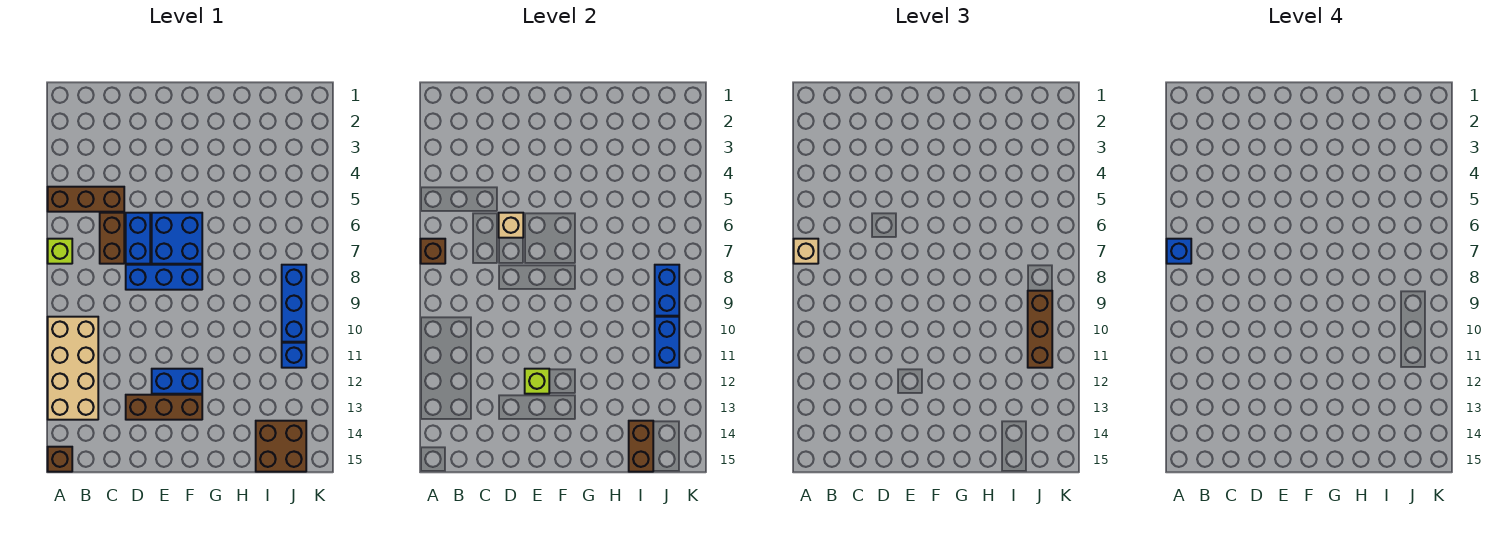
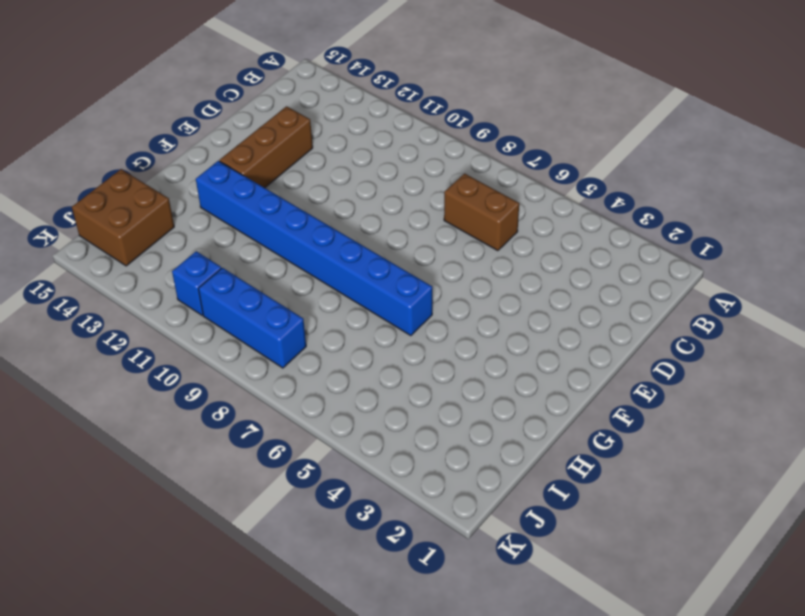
blue 1x8 brick [196,161,432,336] -> none
none -> brown 1x3 brick [48,187,124,212]
none -> lime 1x1 brick [48,239,72,264]
none -> tan 2x4 brick [48,317,98,420]

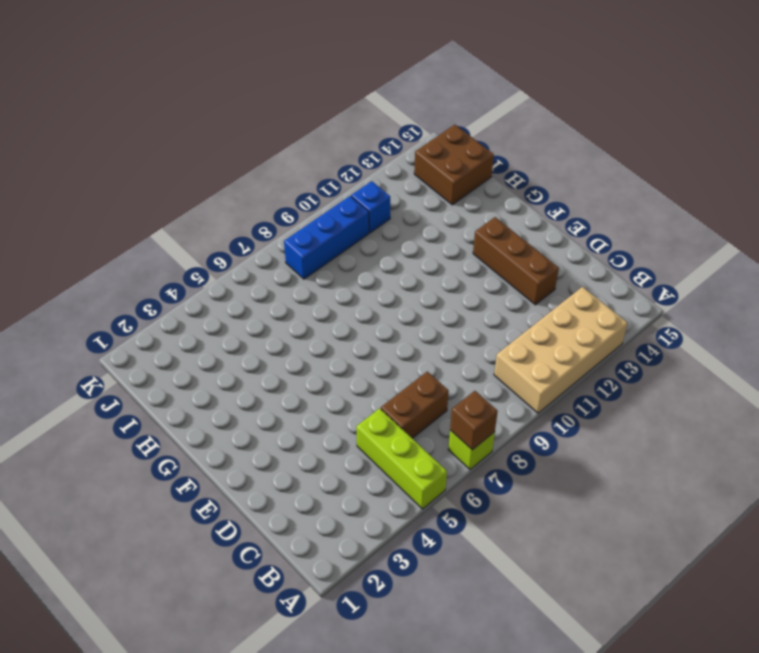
lime 1x3 brick [356,408,447,509] -> brown 1x3 brick [48,187,124,212]
none -> brown 1x1 brick [48,447,72,472]
none -> blue 1x2 brick [126,213,150,264]
none -> blue 1x3 brick [126,265,202,290]

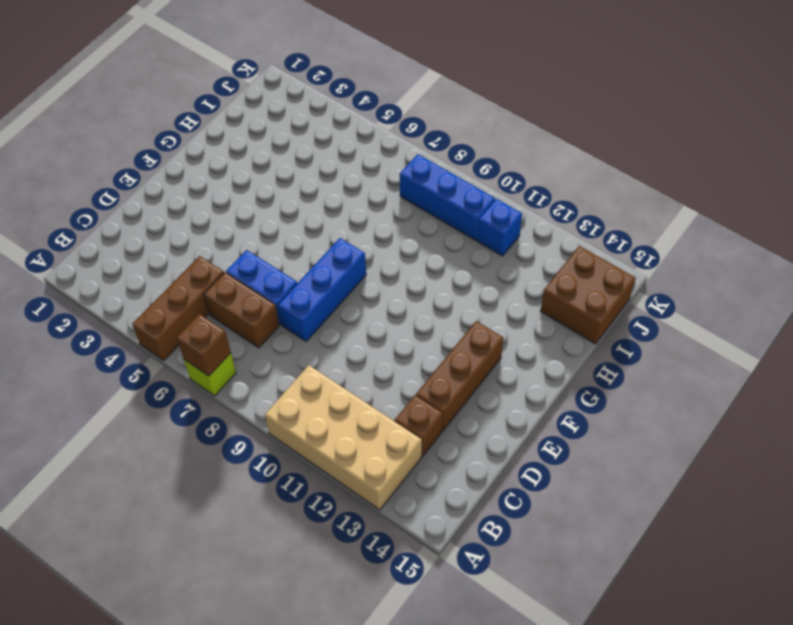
brown 1x1 brick [395,395,443,456] -> brown 1x1 brick moved to [48,447,72,472]
none -> blue 2x2 brick [152,213,202,264]
none -> blue 1x2 brick [152,369,202,394]
none -> tan 1x1 brick [499,213,523,238]

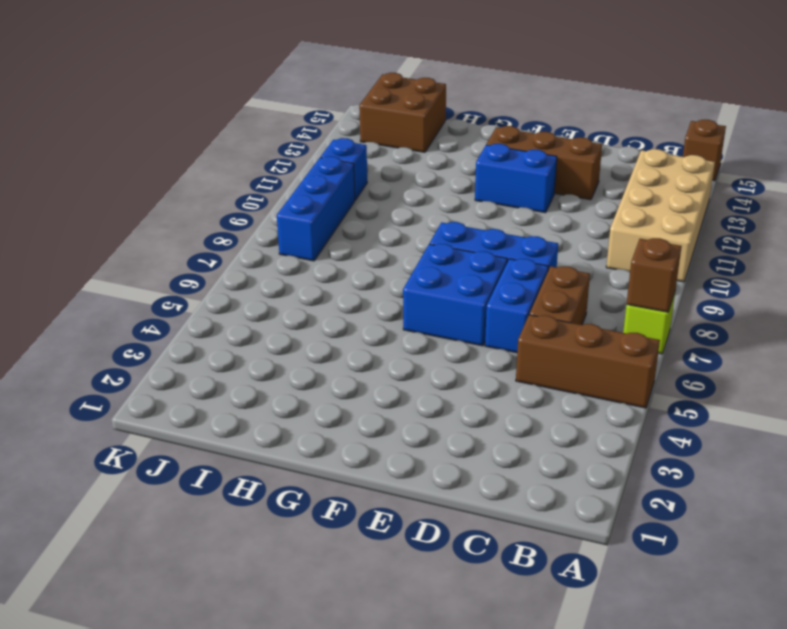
none -> tan 1x1 brick [499,213,523,238]
none -> lime 1x1 brick [525,369,549,394]
none -> brown 1x2 brick [629,421,653,472]

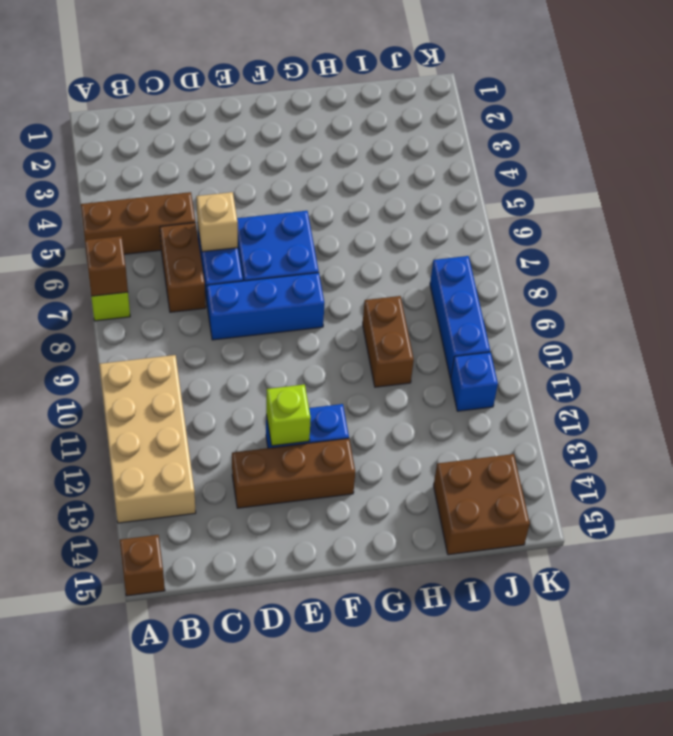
brown 1x2 brick [363,296,414,387] -> brown 1x2 brick moved to [629,421,653,472]
none -> blue 1x2 brick [655,265,679,316]
none -> blue 1x2 brick [655,317,679,368]
none -> tan 1x1 brick [794,239,818,264]

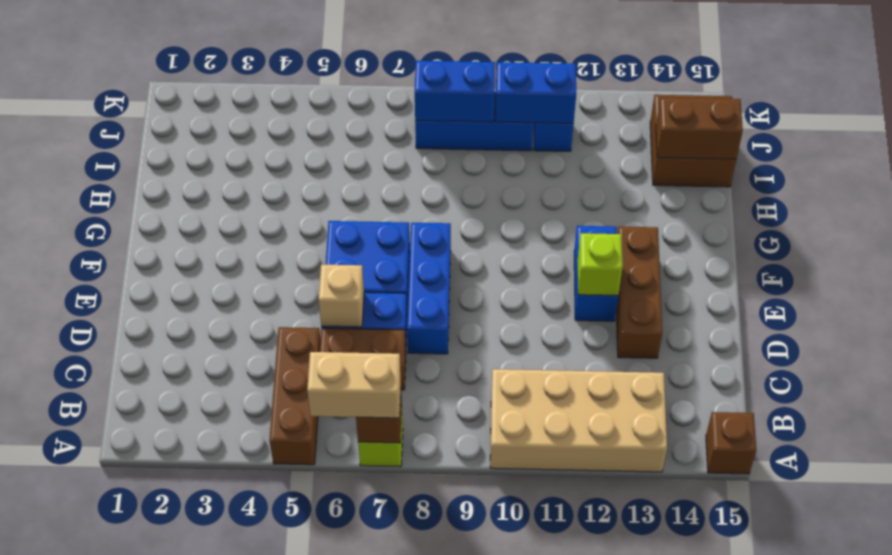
tan 1x2 brick [307,352,401,418] -> tan 1x1 brick [794,239,818,264]
none -> brown 1x3 brick [1028,291,1052,368]
none -> blue 1x1 brick [1167,239,1191,264]

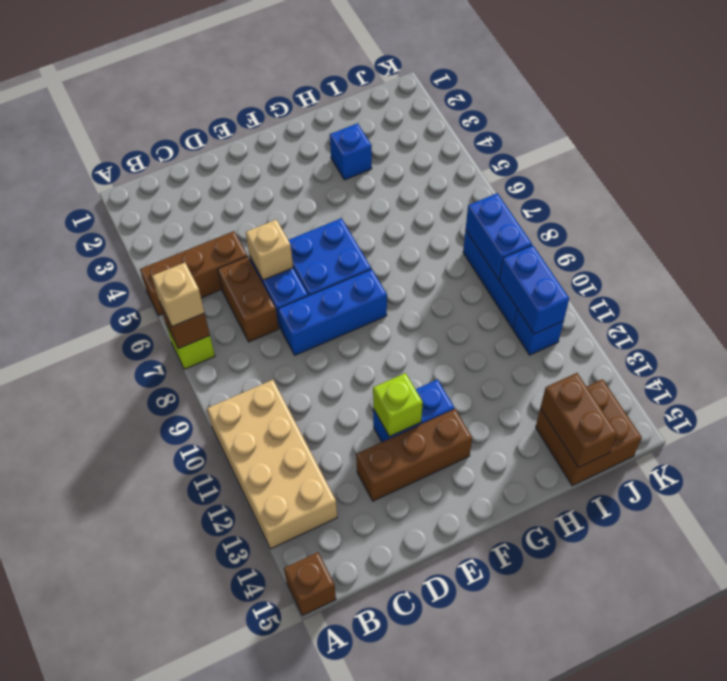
blue 1x1 brick [330,123,372,180] -> blue 1x1 brick moved to [1167,239,1191,264]
none -> brown 1x3 brick [1028,291,1052,368]

